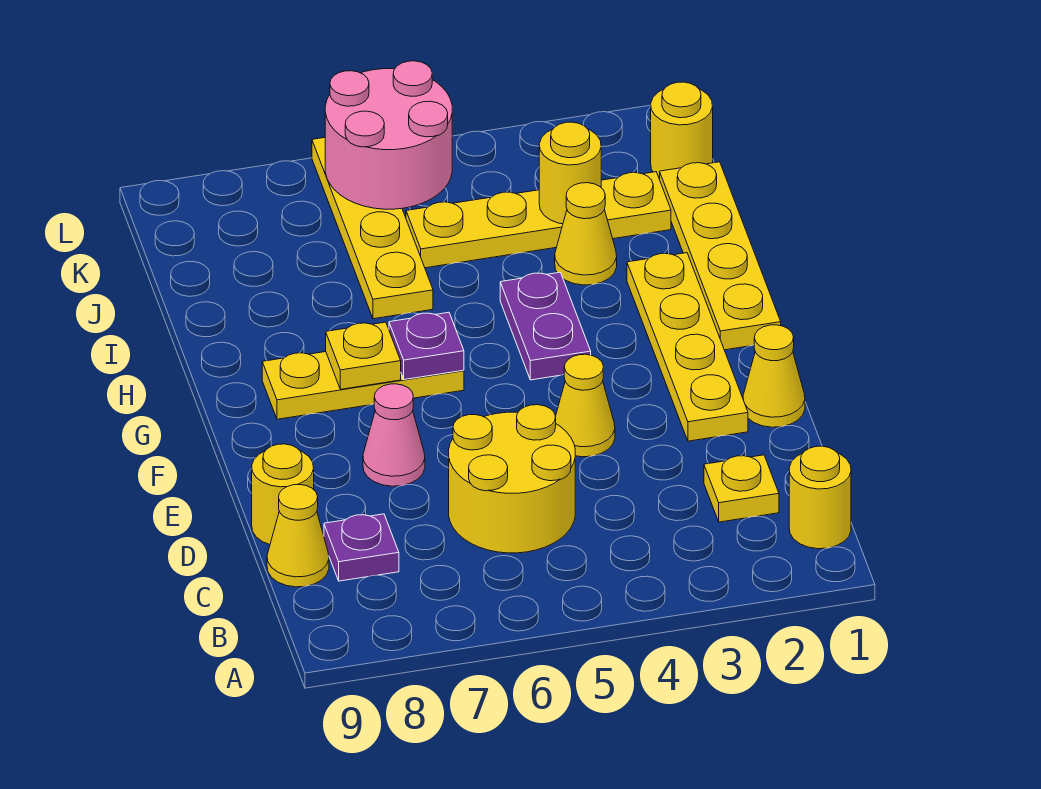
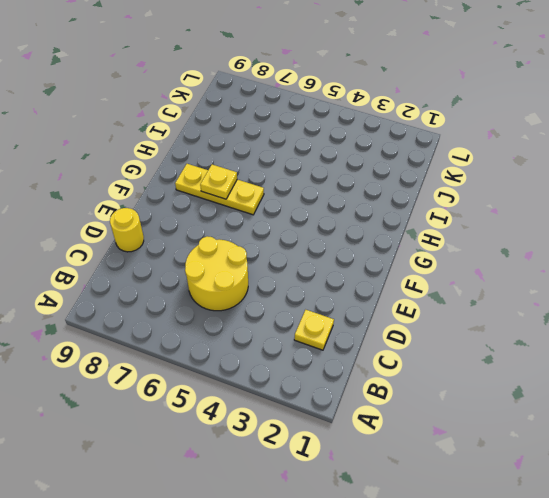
none -> yellow 1x1 round brick [789,446,851,549]
none -> purple 1x1 plate [324,514,399,581]
none -> yellow 1x1 cone [267,485,329,587]

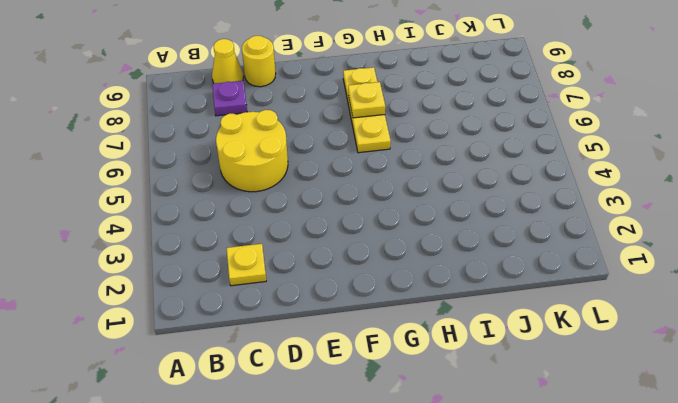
none -> yellow 1x1 round brick [789,446,851,549]
none -> yellow 1x1 cone [743,325,805,427]
none -> yellow 1x4 plate [627,253,748,441]

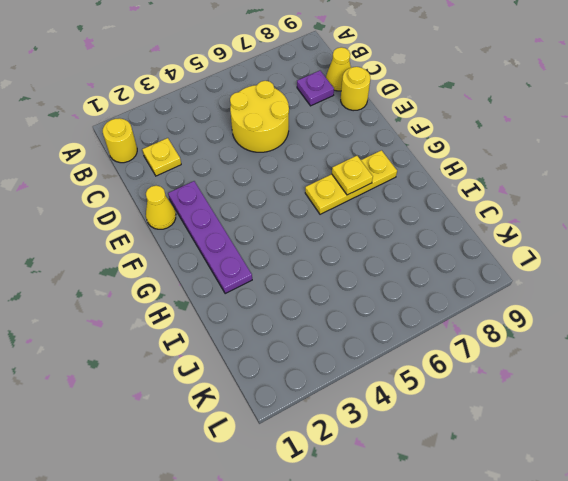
purple 1x4 plate [168,181,252,294] -> yellow 1x4 plate [627,253,748,441]
none -> yellow 1x1 cone [556,354,615,457]
none -> pink 1x1 cone [363,384,425,486]
none -> yellow 1x4 plate [660,162,781,350]

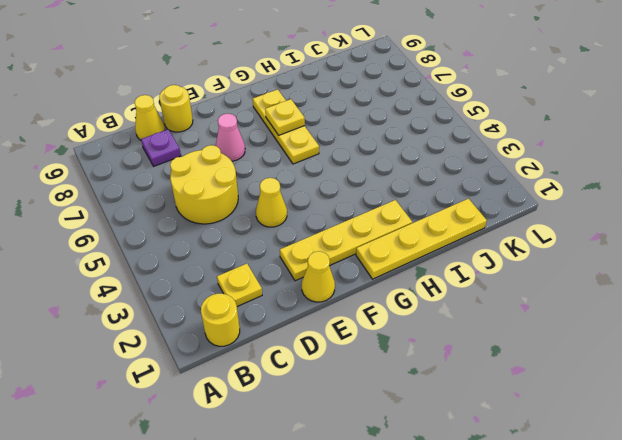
none -> purple 1x2 plate [500,272,591,380]
none -> yellow 1x1 cone [555,183,617,285]
none -> yellow 1x4 plate [312,138,433,319]

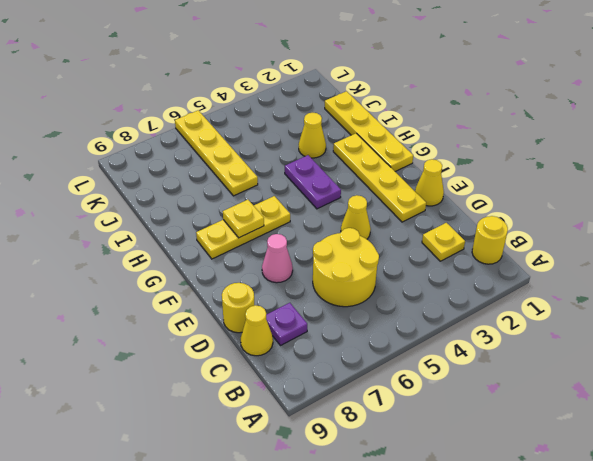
none -> yellow 1x4 plate [406,172,671,268]
none -> yellow 1x1 round brick [651,82,713,178]
none -> purple 1x1 plate [389,312,464,380]

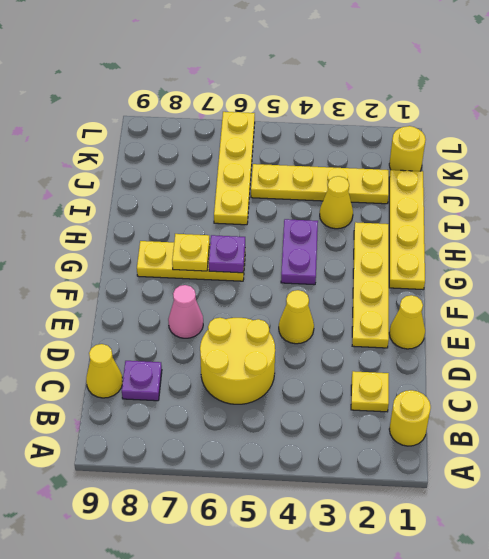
none -> yellow 1x1 round brick [252,444,314,545]
none -> yellow 1x1 round brick [539,122,601,224]
none -> pink 2x2 round brick [325,61,452,209]

